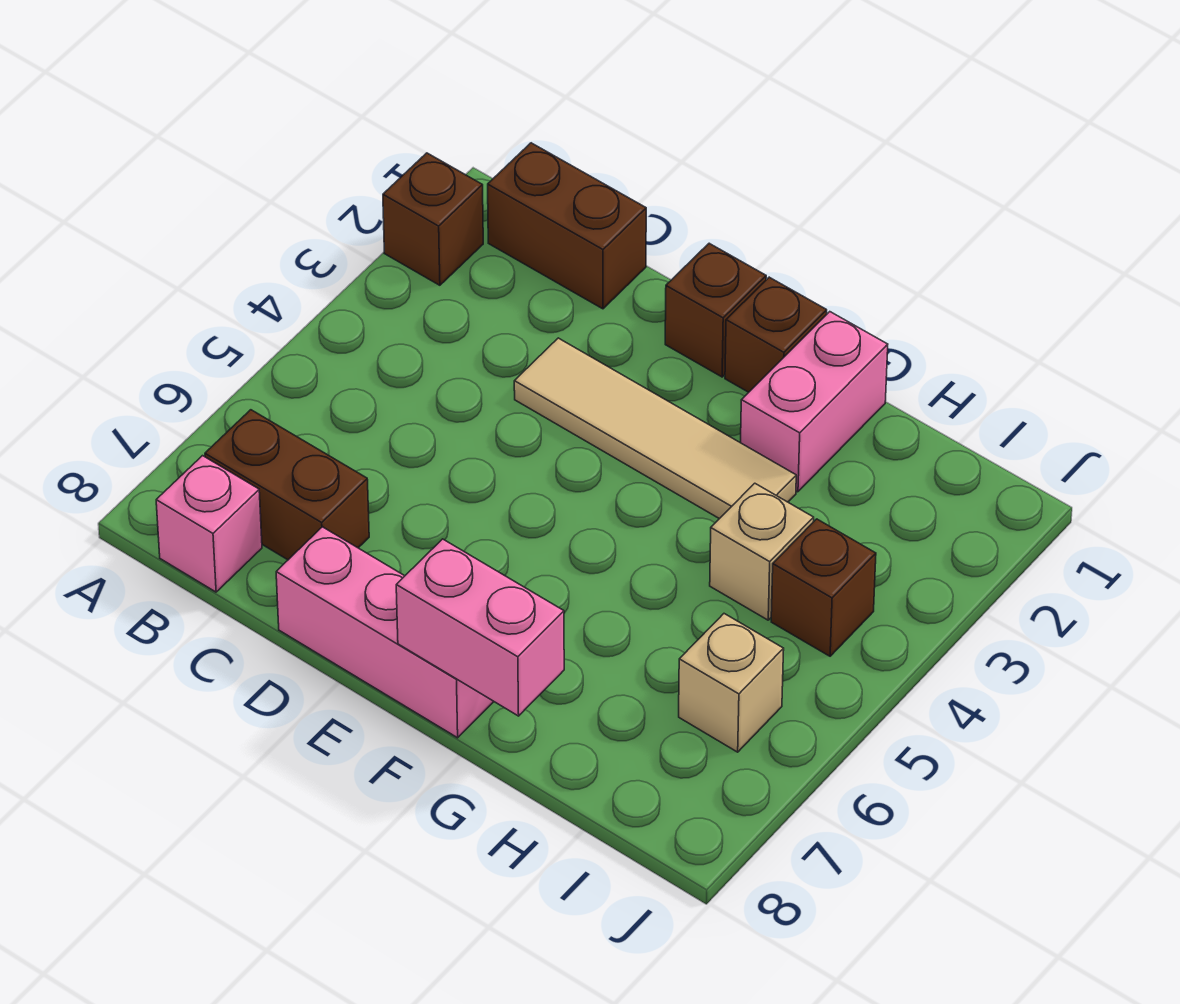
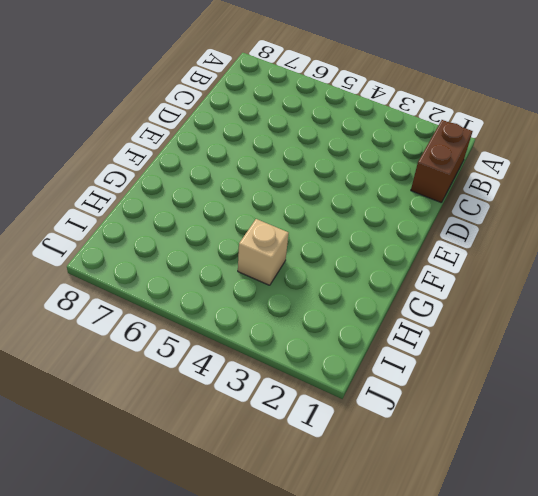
none -> brown 1x1 brick [383,153,483,285]
none -> brown 1x2 brick [205,410,369,560]
none -> pink 1x1 brick [156,456,262,592]

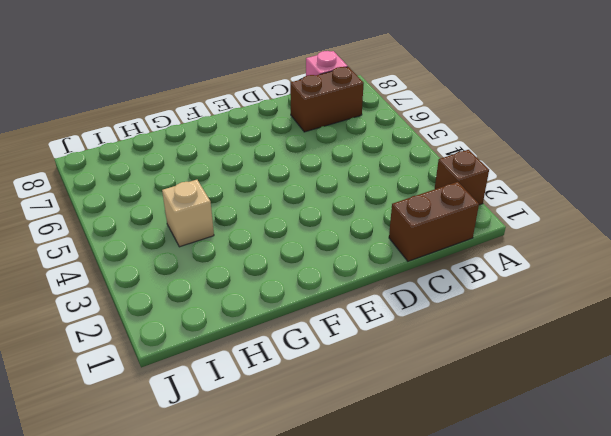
none -> tan 1x4 tile [514,338,796,519]
none -> pink 1x3 brick [276,527,494,738]
none -> brown 1x1 brick [665,243,766,377]

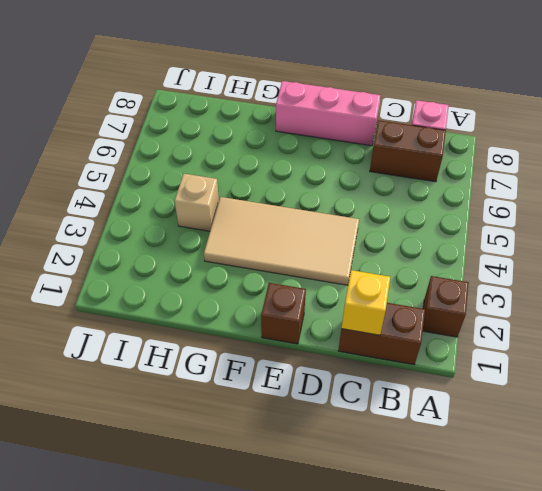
yellow 1x1 brick [342,270,390,335] -> none
tan 2x4 tile [204,197,359,285] -> tan 1x4 tile [514,338,796,519]
none -> brown 1x1 brick [725,277,827,392]
none -> pink 1x2 brick [741,312,888,492]
none -> brown 1x1 brick [771,519,876,656]

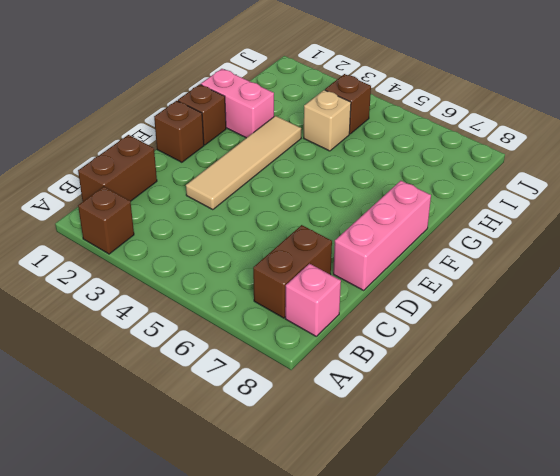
none -> tan 1x1 brick [679,614,784,752]
none -> pink 1x2 brick [396,539,564,716]

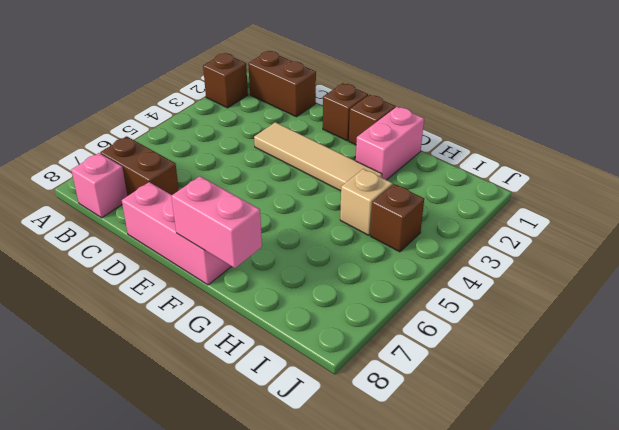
none -> tan 1x1 brick [679,614,784,752]

